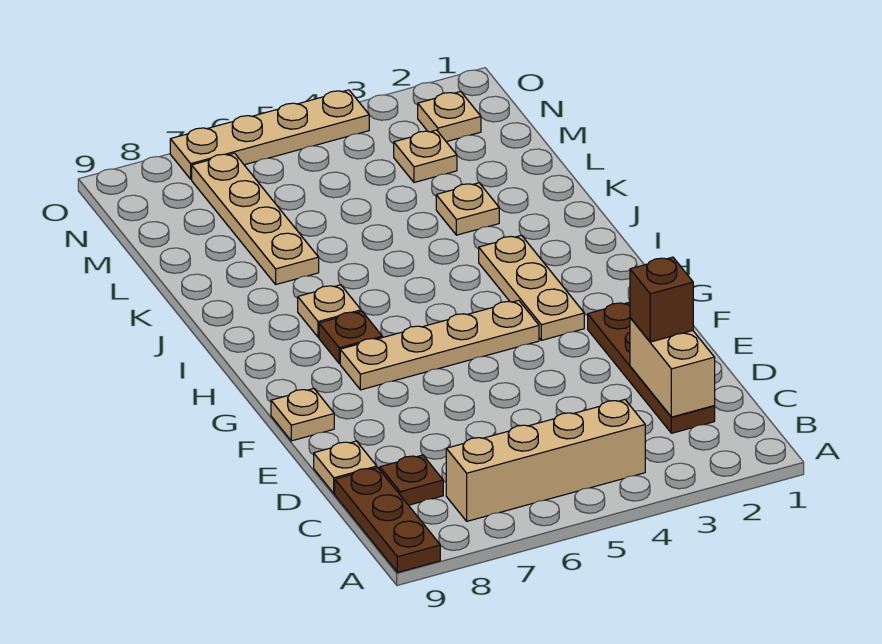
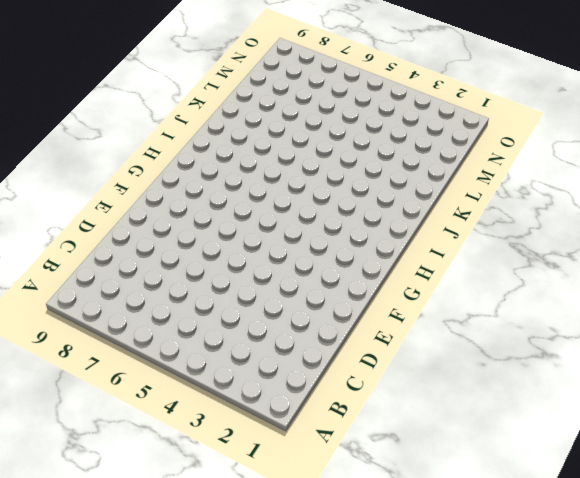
none -> brown 1x3 plate [335,467,440,572]
none -> tan 1x4 brick [446,400,645,521]
none -> brown 1x4 plate [588,302,715,433]

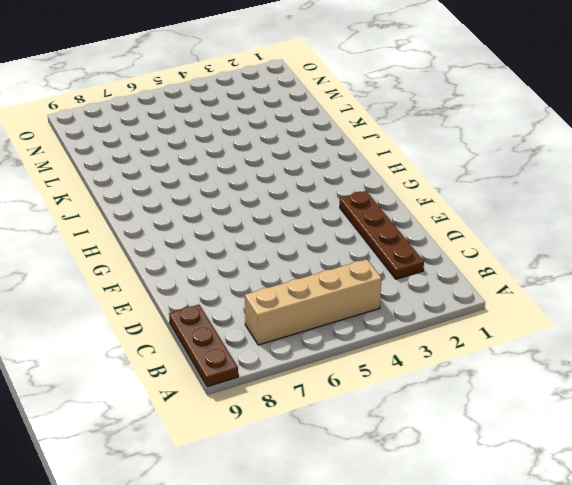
none -> brown 1x1 plate [380,455,443,505]
none -> tan 1x1 plate [314,441,377,493]
none -> tan 1x1 plate [271,389,334,441]

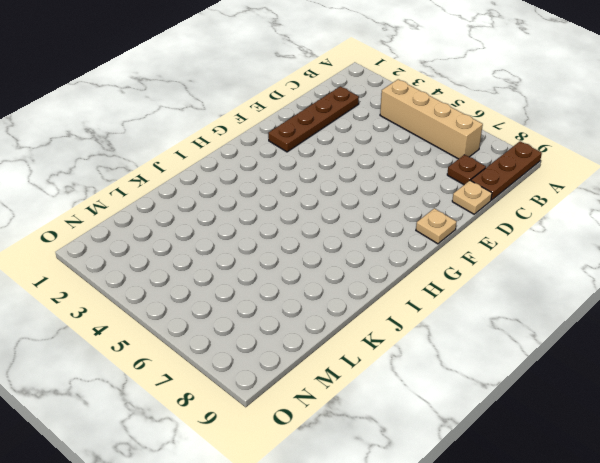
none -> tan 1x3 plate [479,235,584,340]
none -> tan 1x4 plate [340,300,539,390]
none -> brown 1x1 plate [319,311,382,363]

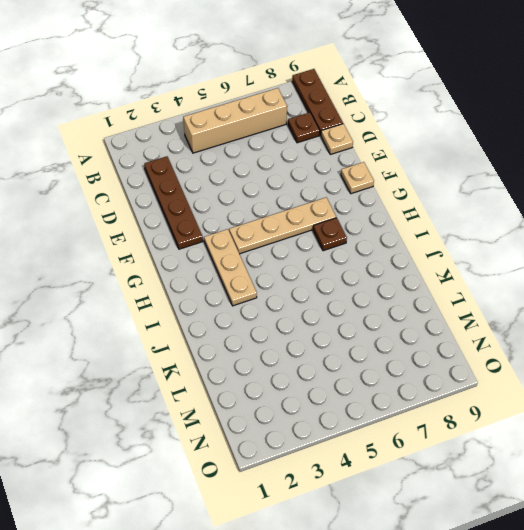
none -> tan 1x1 plate [298,285,361,337]
none -> tan 1x1 plate [436,183,499,235]
none -> tan 1x4 plate [192,153,319,284]

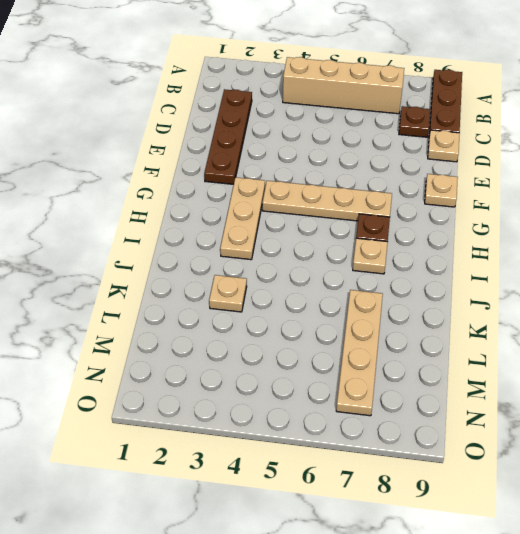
none -> tan 1x1 plate [394,130,457,183]
none -> tan 1x1 plate [418,91,481,142]
none -> tan 1x4 plate [170,90,369,179]

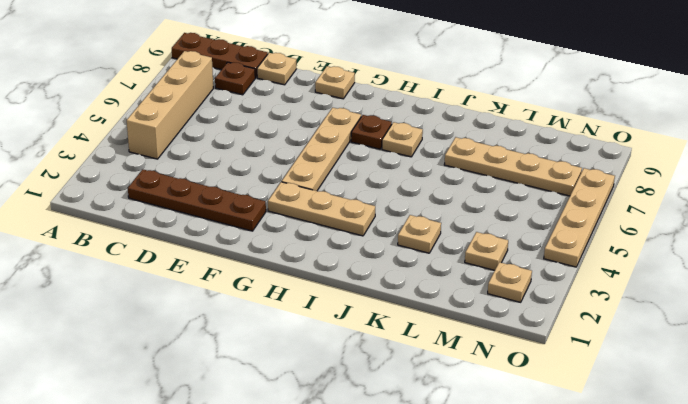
none -> tan 1x2 brick [630,318,715,417]
none -> brown 1x1 brick [630,257,693,342]

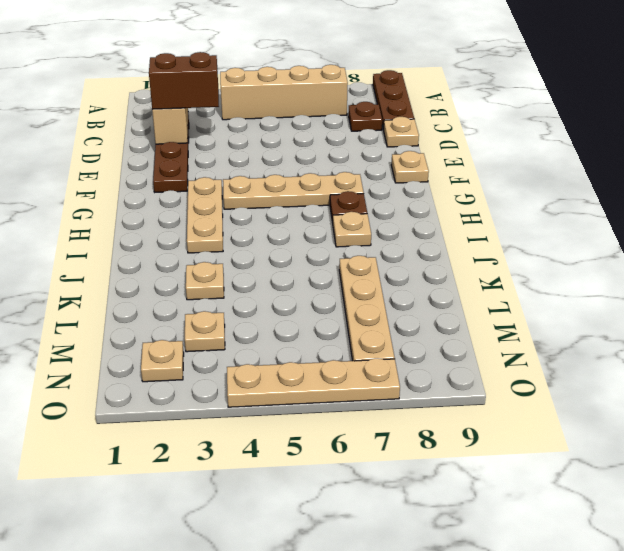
brown 1x2 brick [149,52,219,109] -> brown 1x1 brick [630,257,693,342]

